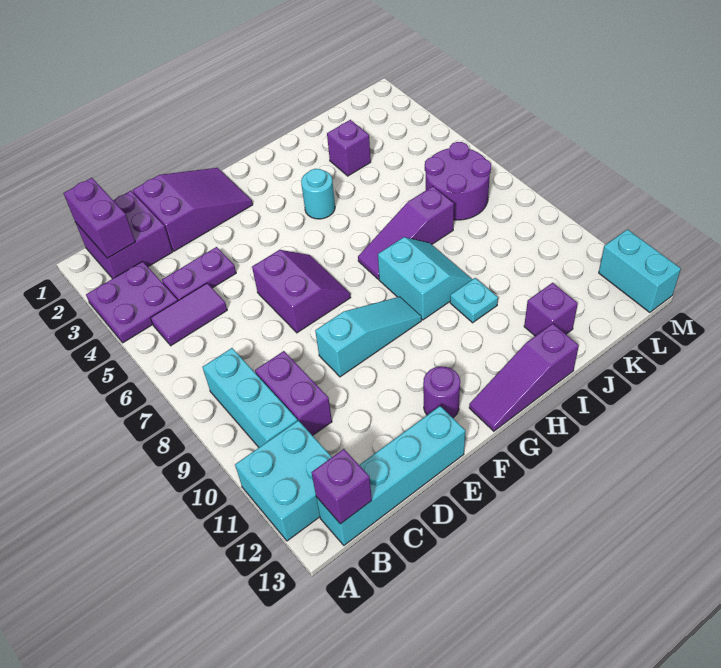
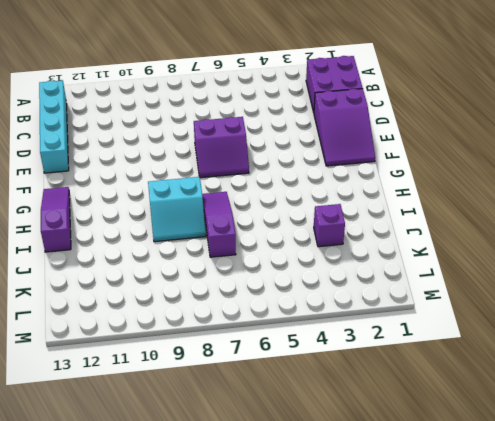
none -> purple 2x2 plate [86,261,178,343]
none -> cyan 2x2 brick [235,421,332,541]
none -> purple 1x2 tile [151,283,227,346]

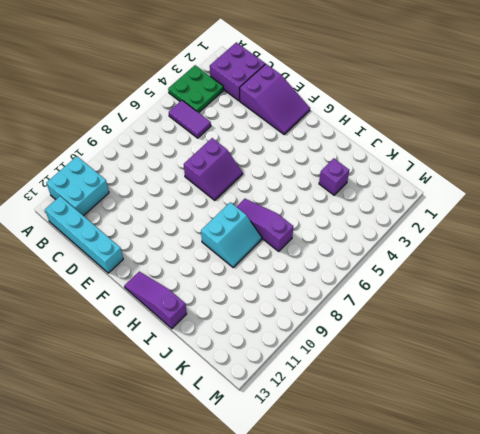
green 2x2 plate [168,65,224,113] -> purple 2x2 plate [86,261,178,343]
none -> cyan 1x3 brick [203,348,298,447]
none -> purple 1x2 plate [162,247,236,300]
none -> purple 1x2 brick [255,351,332,436]

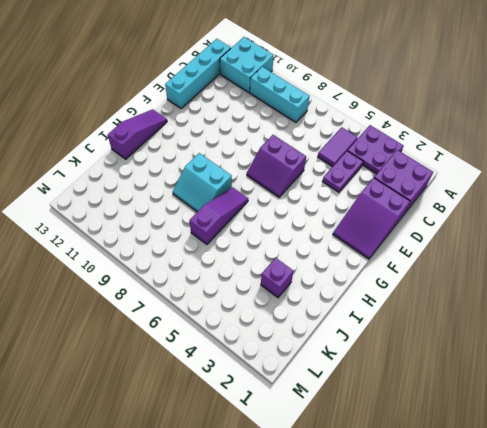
none -> purple 1x2 brick [255,351,332,436]
none -> cyan 1x3 slope [315,297,421,377]
none -> purple 1x1 round brick [423,366,460,418]

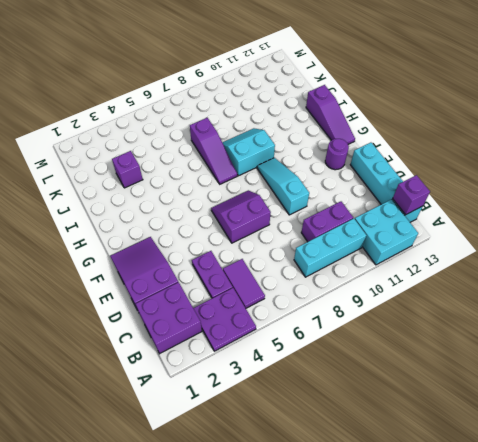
none -> cyan 1x1 round brick [301,169,335,219]
none -> cyan 1x1 plate [450,278,498,323]
none -> purple 1x1 brick [524,283,578,336]

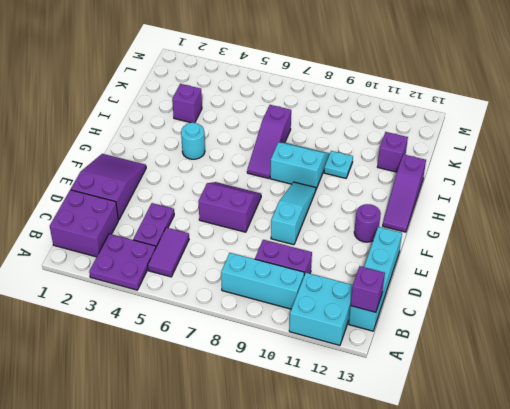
none -> purple 2x2 round brick [425,142,491,220]
none -> cyan 1x2 brick [599,230,681,312]
none -> purple 1x2 brick [64,178,135,258]

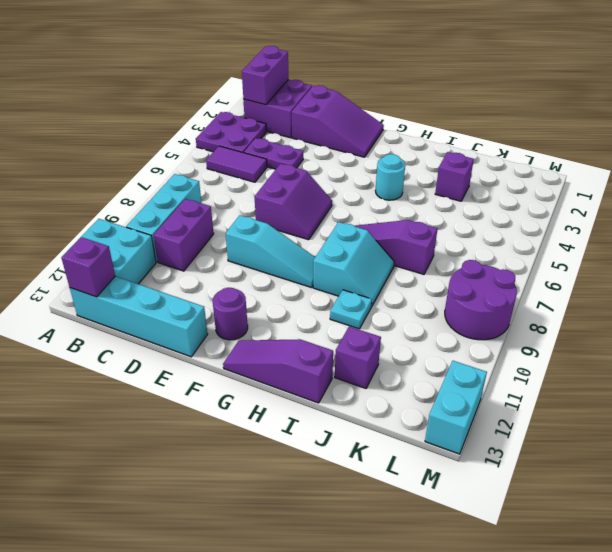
purple 2x2 round brick [445,260,517,340] -> purple 2x2 round brick moved to [425,142,491,220]

